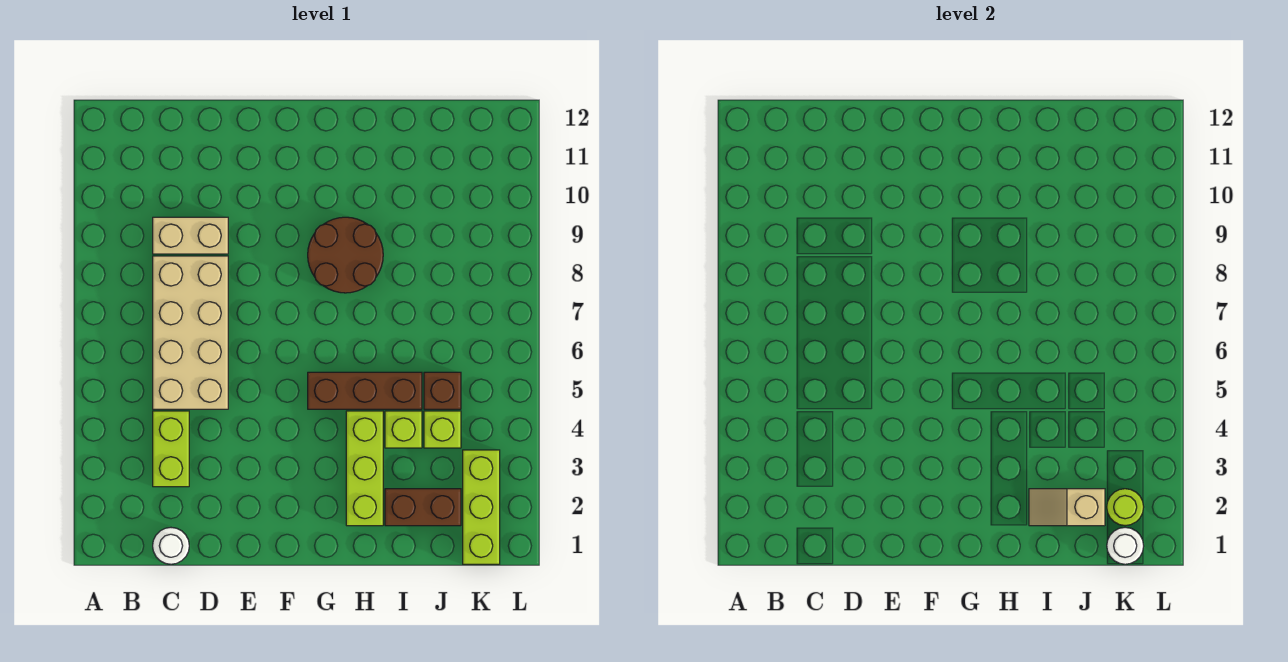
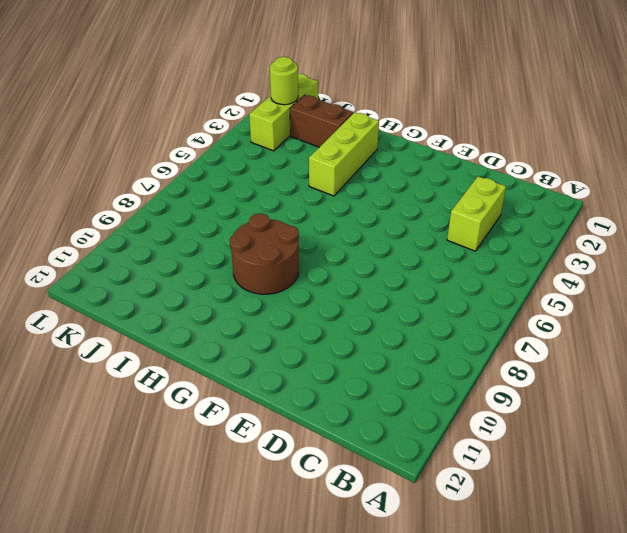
none -> white 1x1 round brick [153,528,189,564]
none -> tan 2x4 brick [153,256,228,409]
none -> tan 1x2 brick [153,217,228,254]

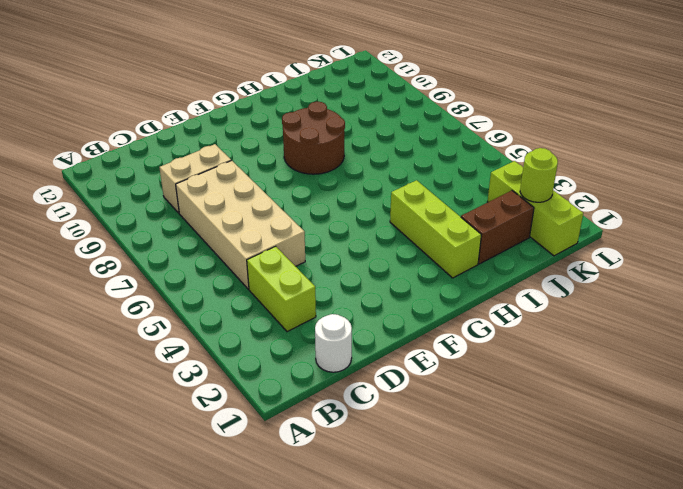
none -> brown 1x3 brick [308,372,422,409]
none -> lime 1x1 brick [385,411,422,448]
none -> lime 1x1 brick [424,411,461,448]

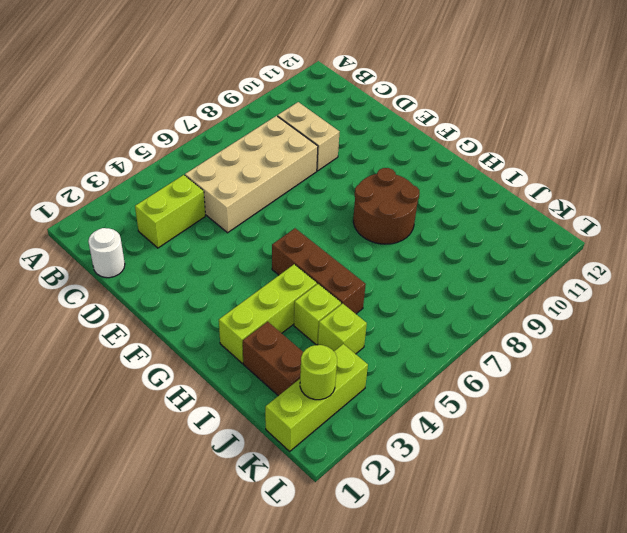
none -> brown 1x1 brick [424,372,461,409]
none -> tan 1x2 slope [1029,489,1105,526]
none -> white 1x1 round brick [1107,527,1144,564]

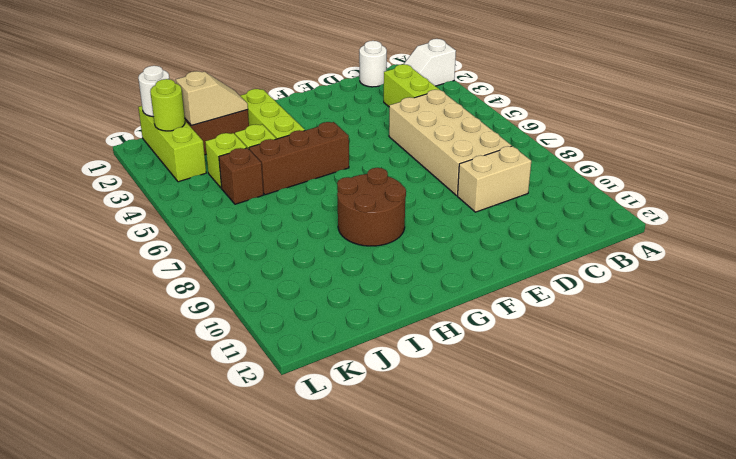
white 1x2 slope [404,39,456,86] -> none

